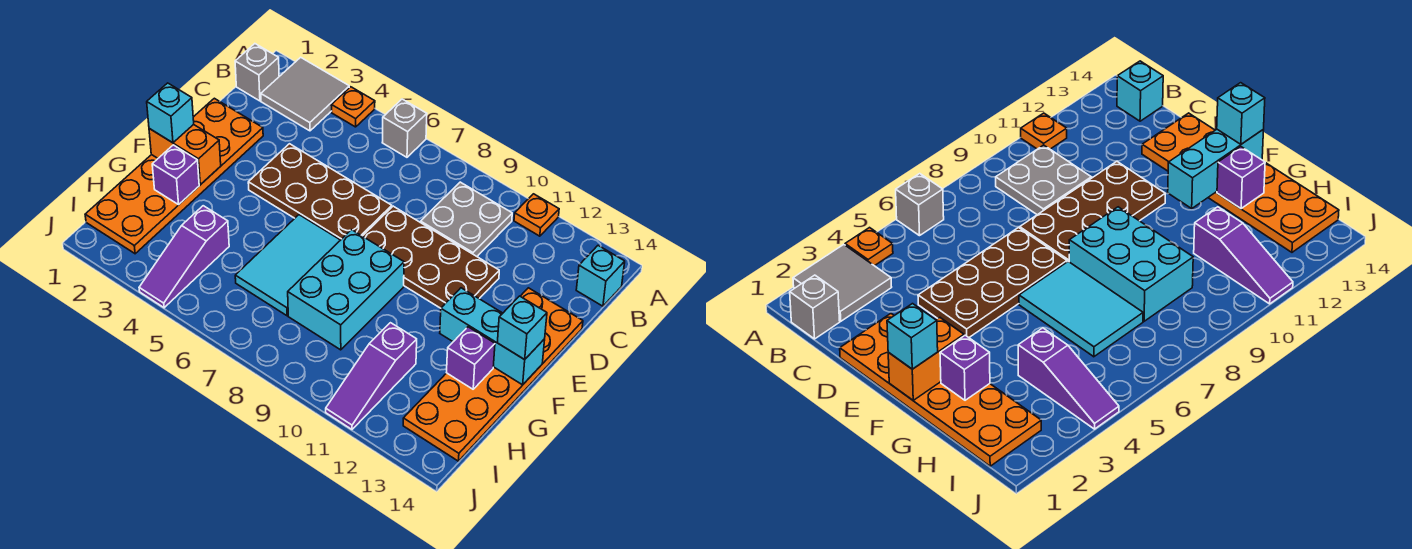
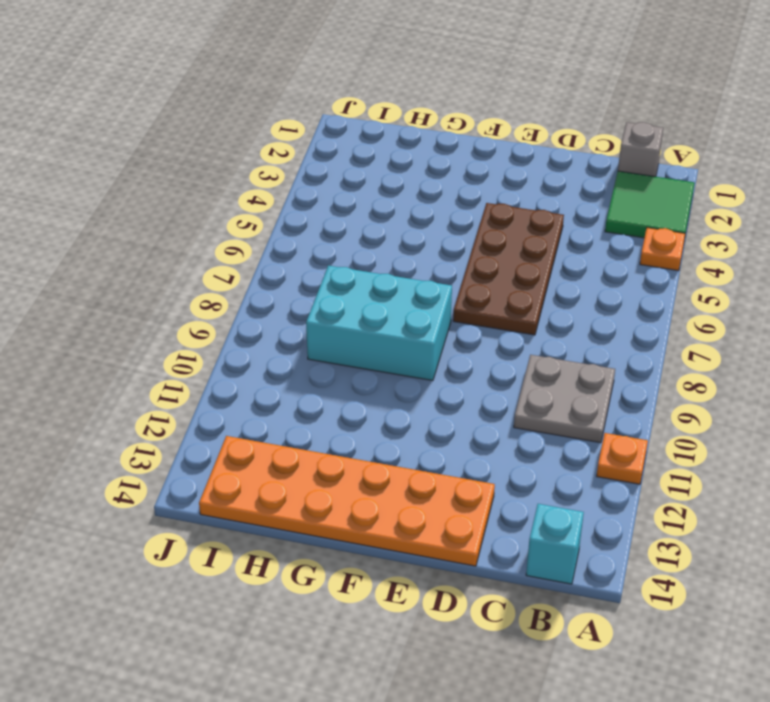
green 2x2 tile [605,171,694,238] -> grey 2x2 tile [261,57,349,131]
none -> grey 1x1 brick [382,99,427,157]
none -> orange 2x6 plate [85,98,263,254]
none -> brown 2x4 plate [363,206,499,308]

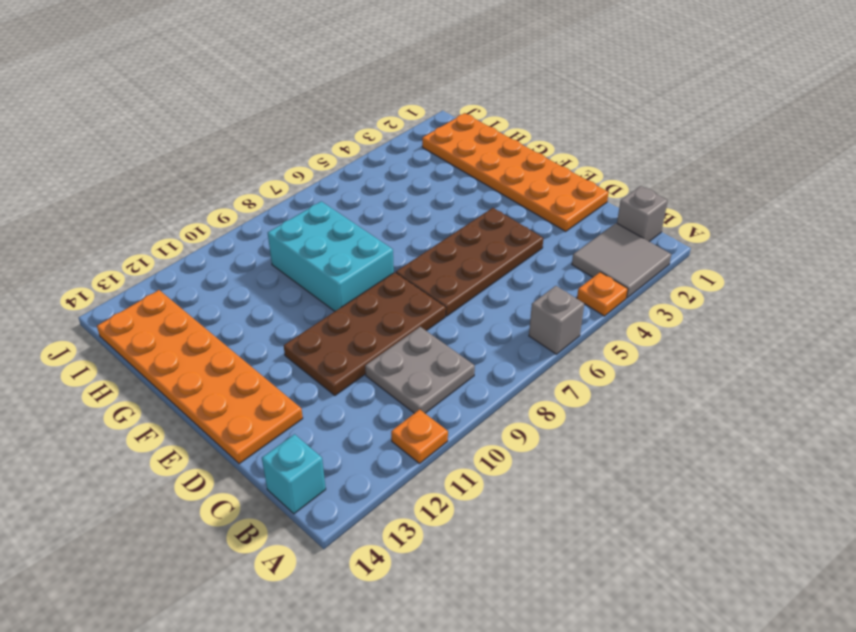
none -> cyan 2x3 tile [235,215,340,316]
none -> purple 1x3 slope [139,206,229,308]
none -> purple 1x3 slope [326,323,417,429]

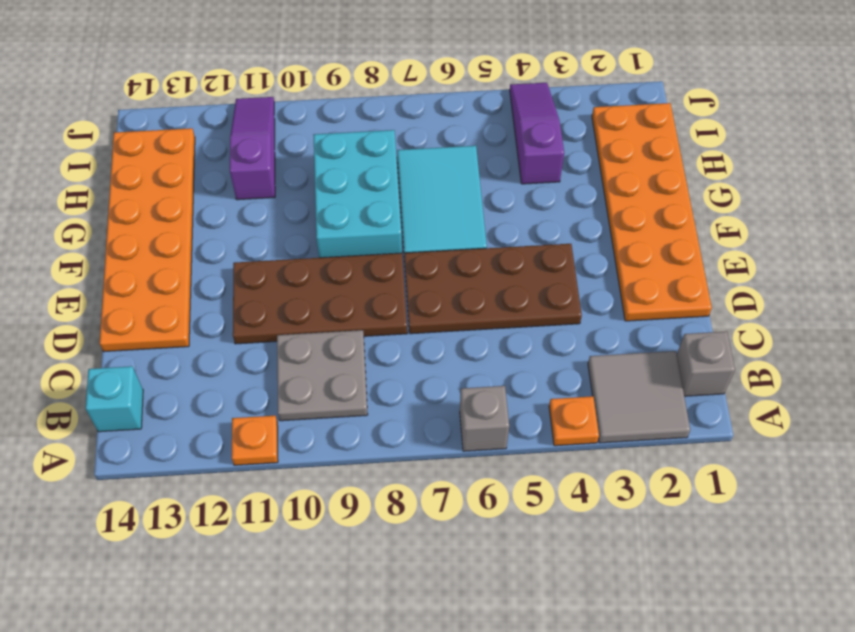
none -> orange 1x2 brick [149,125,221,185]
none -> cyan 1x3 brick [440,288,545,385]
none -> purple 1x1 brick [152,145,199,205]

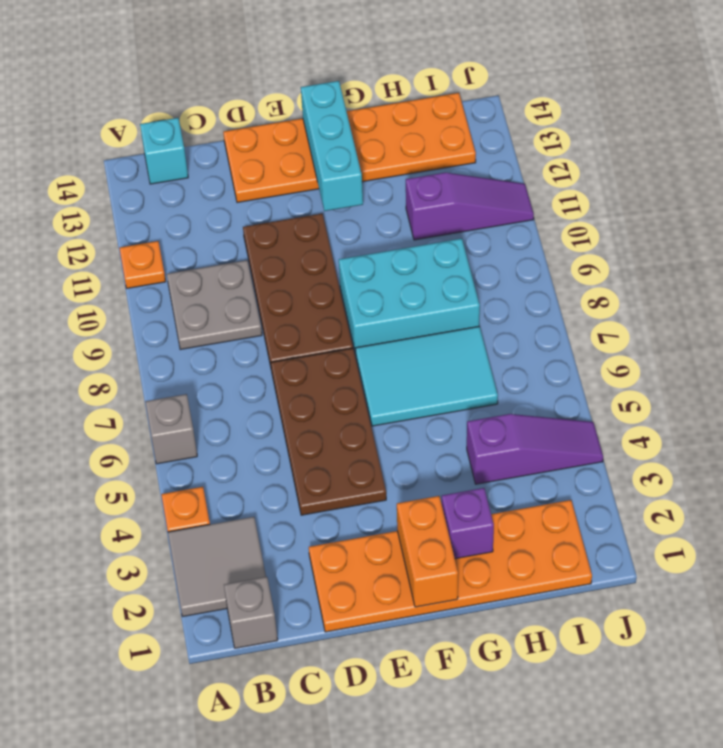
none -> purple 1x1 brick [446,327,495,389]
none -> cyan 1x1 brick [147,83,194,143]
none -> cyan 1x1 brick [497,296,547,360]

